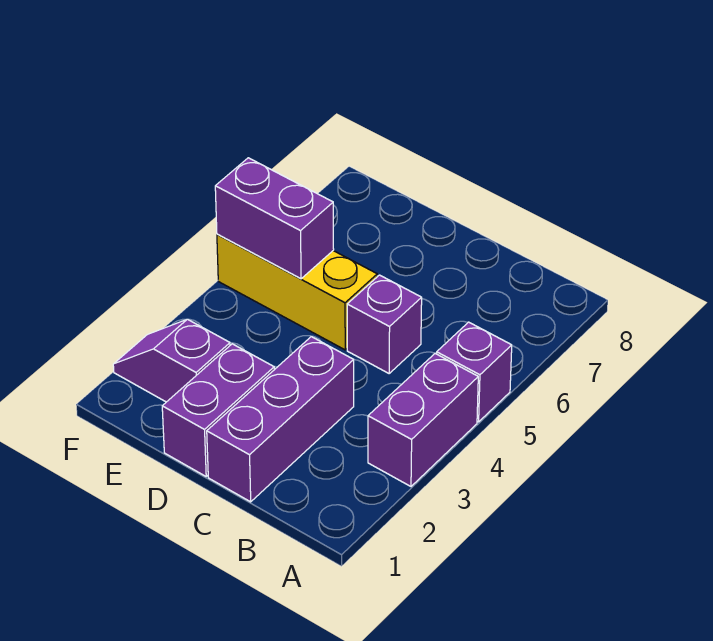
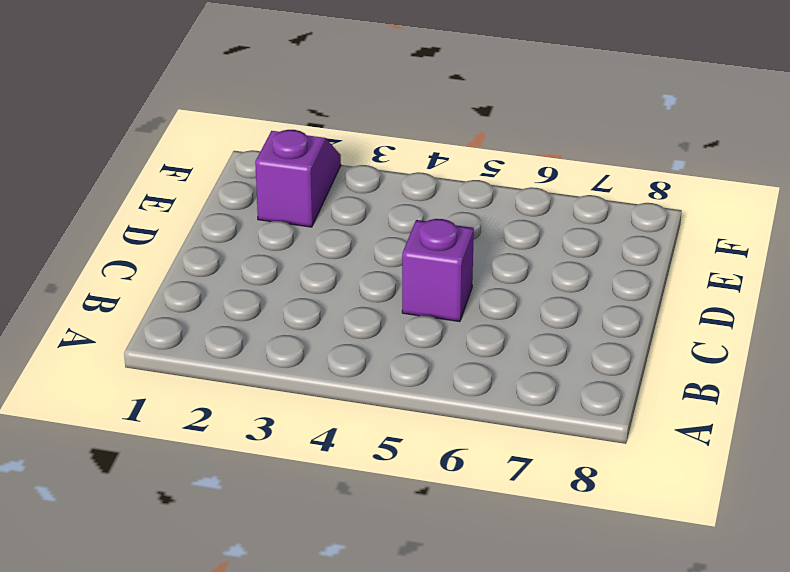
none -> purple 1x2 brick [368,353,478,486]
none -> purple 1x1 brick [437,322,512,422]

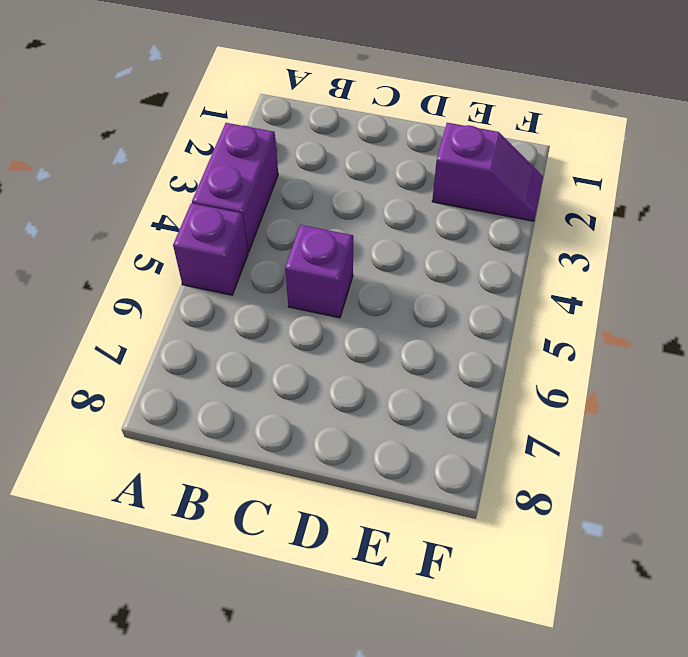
none -> purple 1x3 brick [207,337,354,502]
none -> purple 1x2 brick [162,344,274,476]

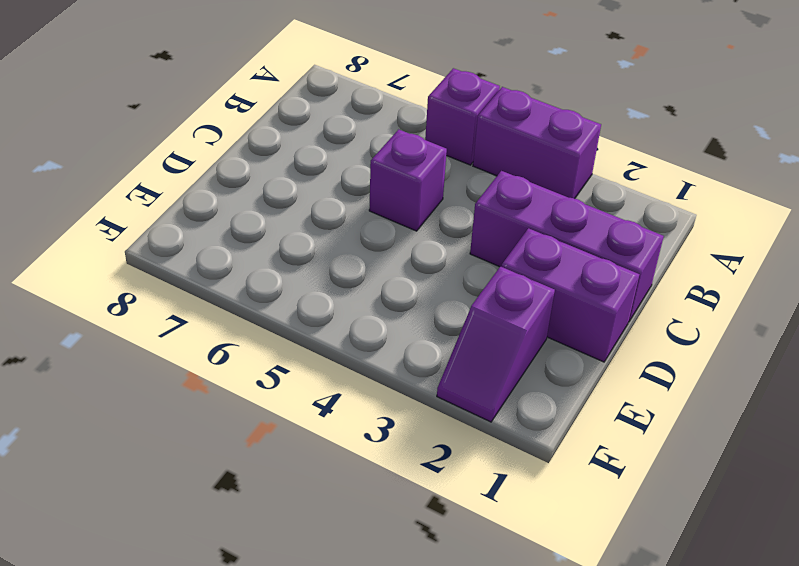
none -> yellow 1x3 brick [217,234,377,350]
none -> purple 1x2 brick [215,158,334,279]

